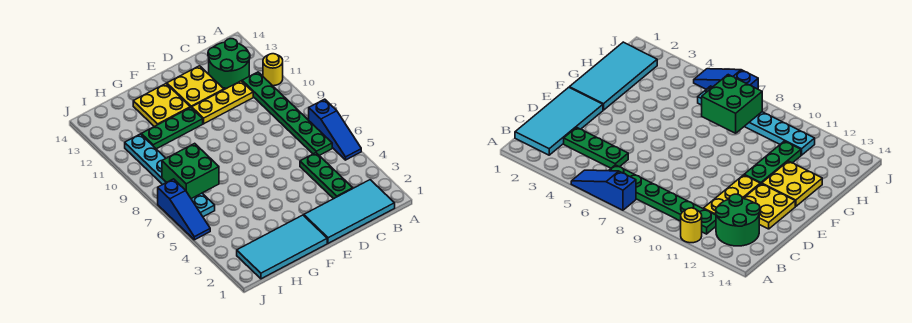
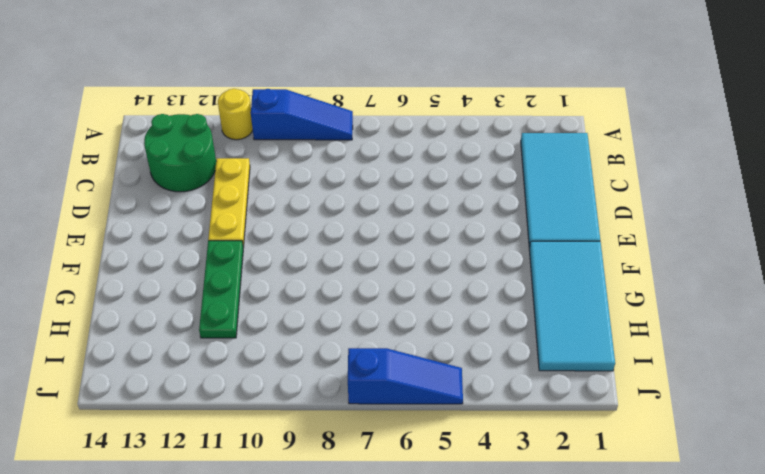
blue 1x3 slope [251,89,353,140] -> blue 1x3 slope moved to [309,99,361,160]
none -> green 1x6 plate [242,72,332,155]
none -> green 1x3 plate [300,153,353,199]
none -> yellow 2x2 plate [167,66,224,108]

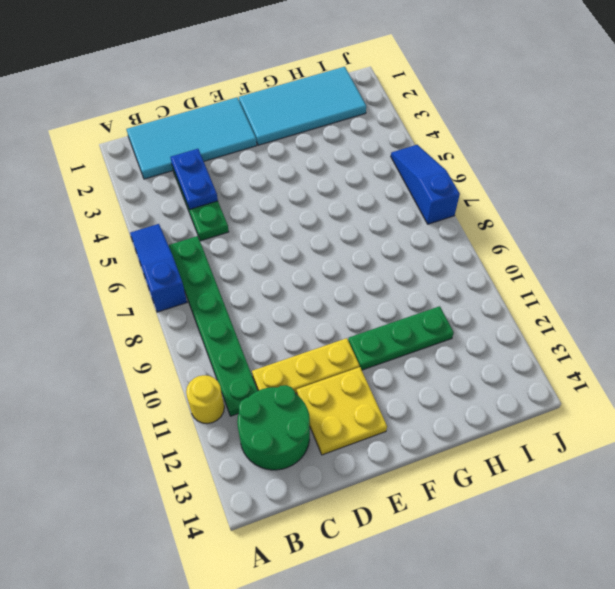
blue 1x2 plate [170,149,218,210] -> none
none -> yellow 2x2 plate [133,84,190,127]
none -> cyan 1x6 plate [125,134,215,217]
none -> green 2x2 brick [162,143,219,199]

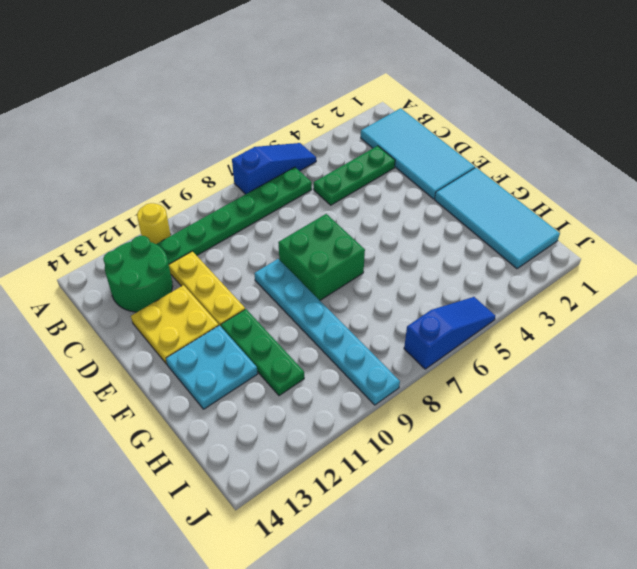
green 2x2 brick [278,214,365,300] -> green 2x2 brick moved to [162,143,219,199]
cyan 1x6 plate [254,259,400,405] -> cyan 1x6 plate turned to [125,134,215,217]
cyan 2x2 plate [166,325,258,409] -> yellow 2x2 plate [133,84,190,127]

